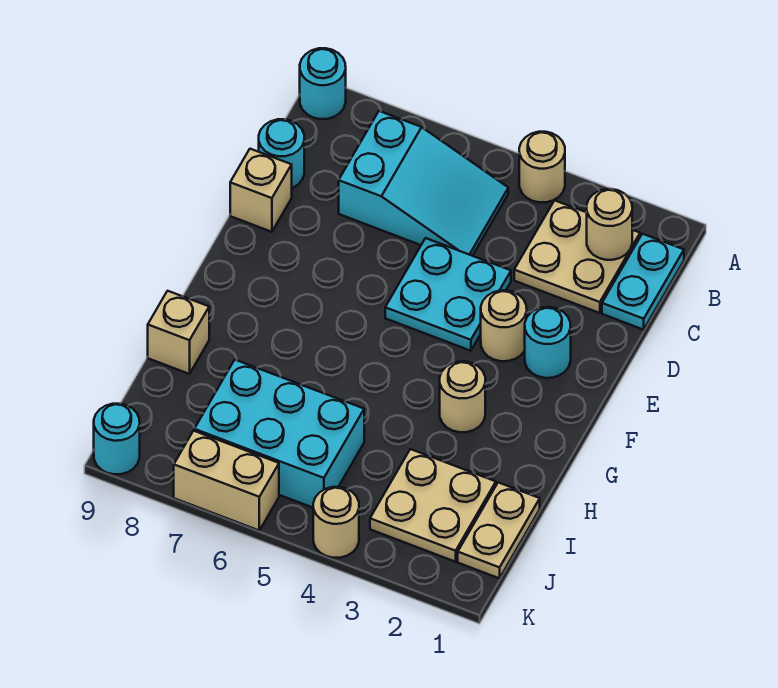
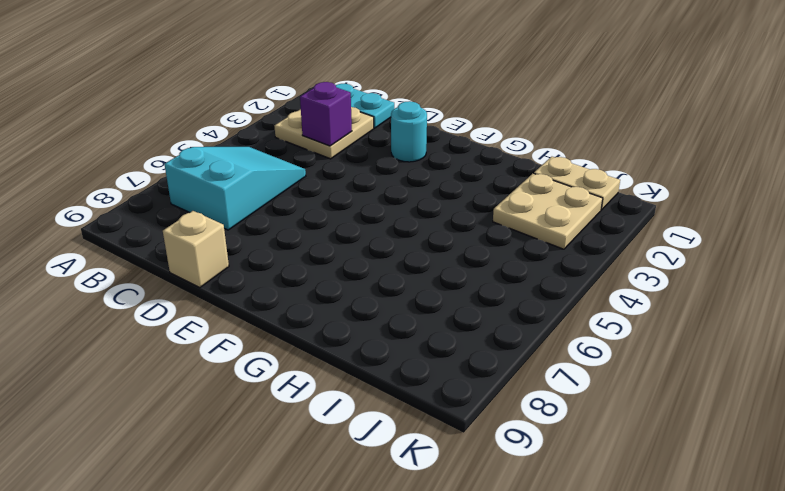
purple 1x1 brick [300,82,352,146] -> none
none -> tan 1x1 round brick [519,132,565,202]
none -> cyan 1x1 round brick [300,48,346,119]
none -> cyan 1x1 round brick [259,119,304,188]

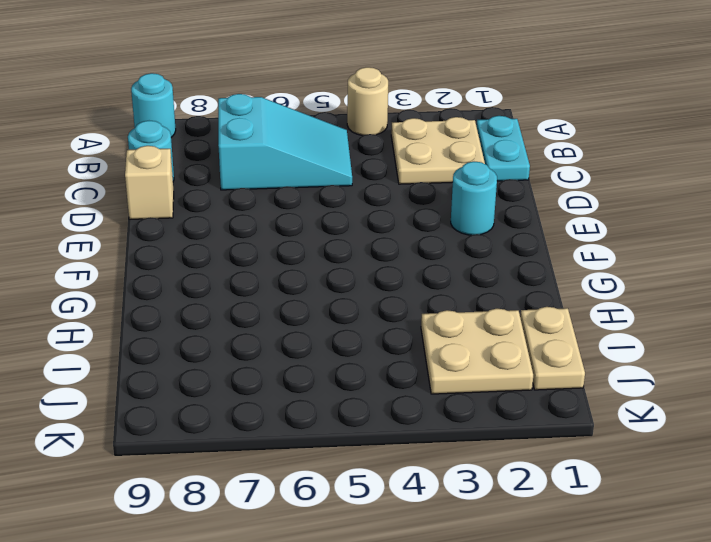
none -> cyan 2x2 plate [385,238,511,351]
none -> tan 1x1 round brick [481,290,527,361]
none -> tan 1x1 round brick [440,361,485,432]

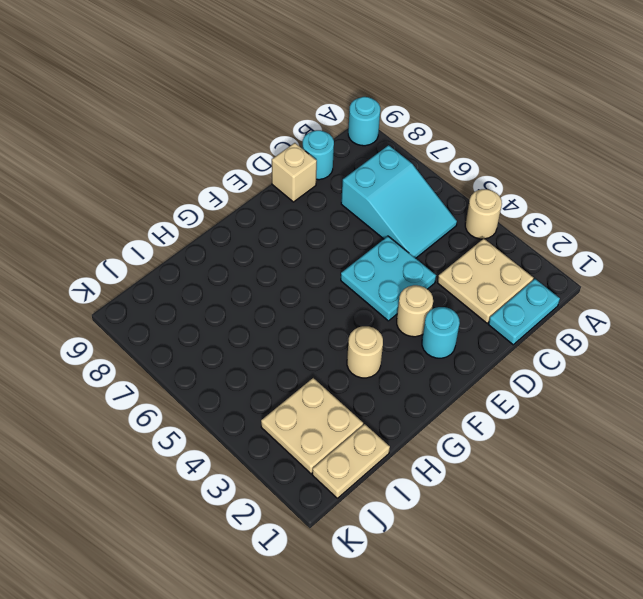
none -> tan 1x1 brick [148,291,209,374]
none -> cyan 2x3 brick [194,360,364,508]
none -> tan 1x1 round brick [313,487,359,558]

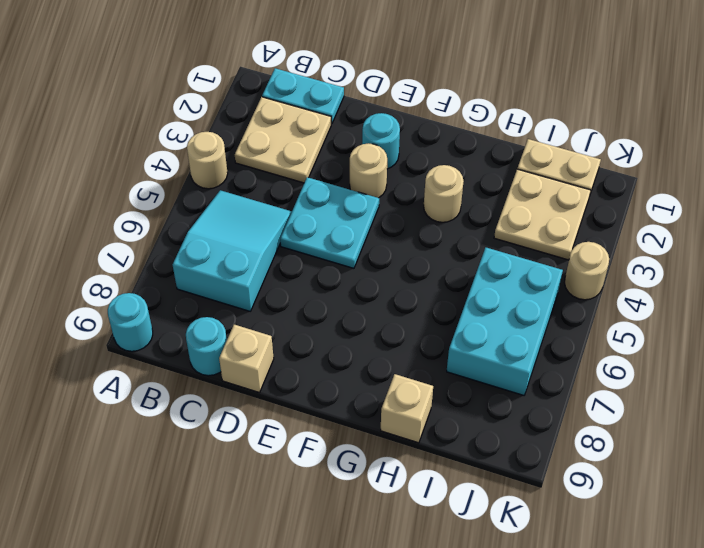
none -> tan 1x2 brick [174,431,279,530]
none -> cyan 1x1 round brick [94,404,140,474]
none -> tan 1x1 round brick [587,189,632,260]

